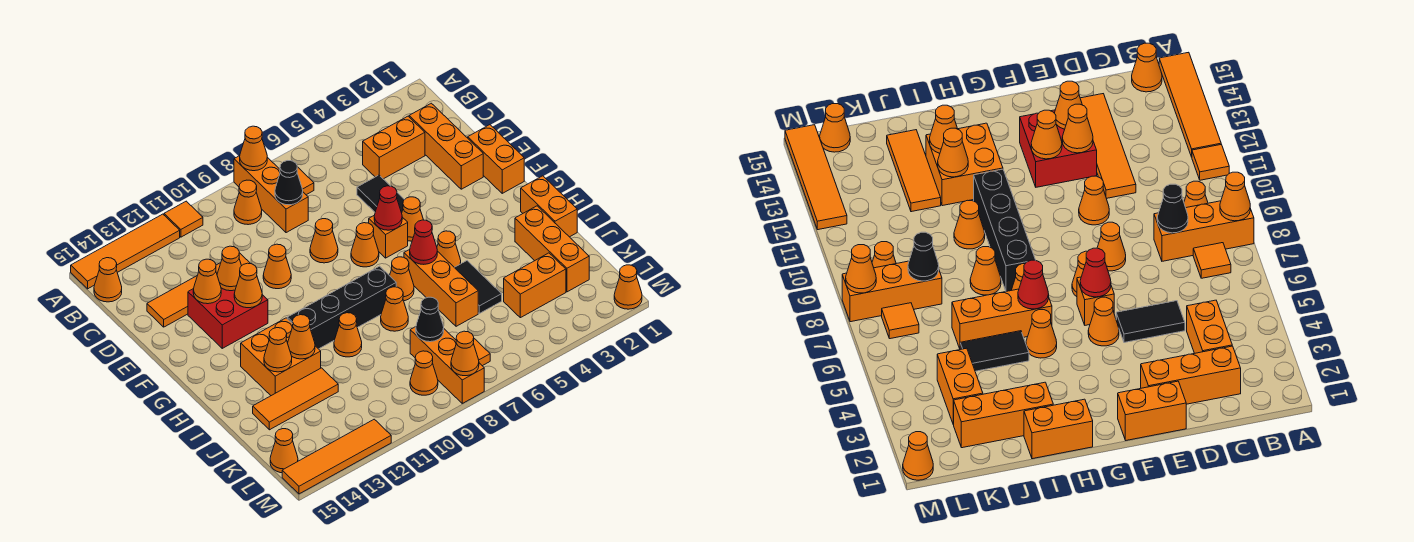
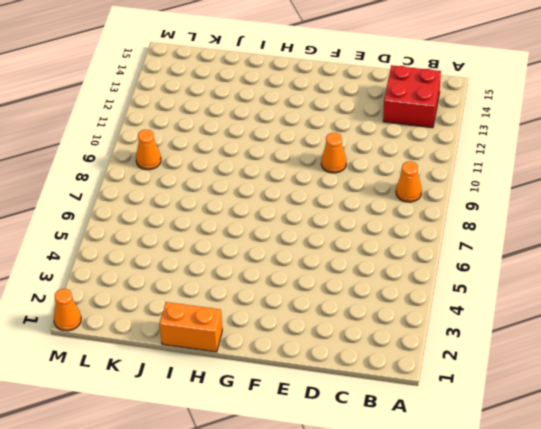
red 2x2 brick [383,65,441,128] -> red 2x2 brick moved to [188,288,268,348]
none -> orange 1x3 brick [234,156,308,233]
none -> orange 1x1 tile [164,201,203,237]
none -> orange 1x4 tile [71,214,180,289]
none -> orange 1x1 tile [297,167,314,195]

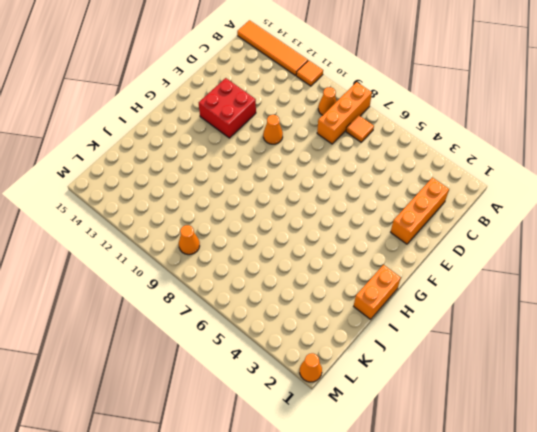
none -> orange 1x1 cone [94,258,122,302]
none -> orange 1x2 brick [363,116,425,179]
none -> black 1x2 tile [357,175,404,213]
none -> orange 1x4 tile [147,253,251,327]

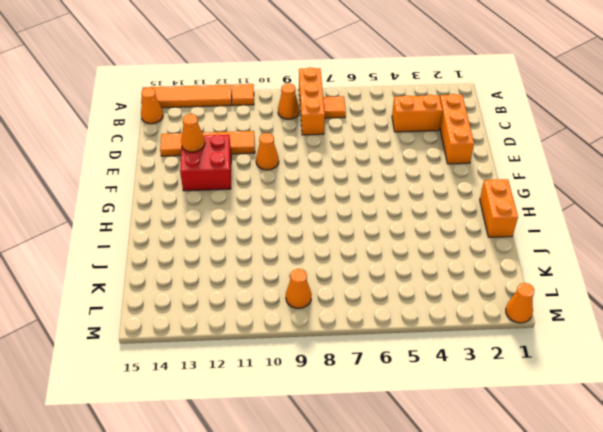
none -> black 1x2 tile [357,175,404,213]
none -> orange 1x2 brick [468,125,524,193]
none -> orange 1x1 cone [310,219,338,263]
none -> orange 1x1 cone [402,197,423,241]

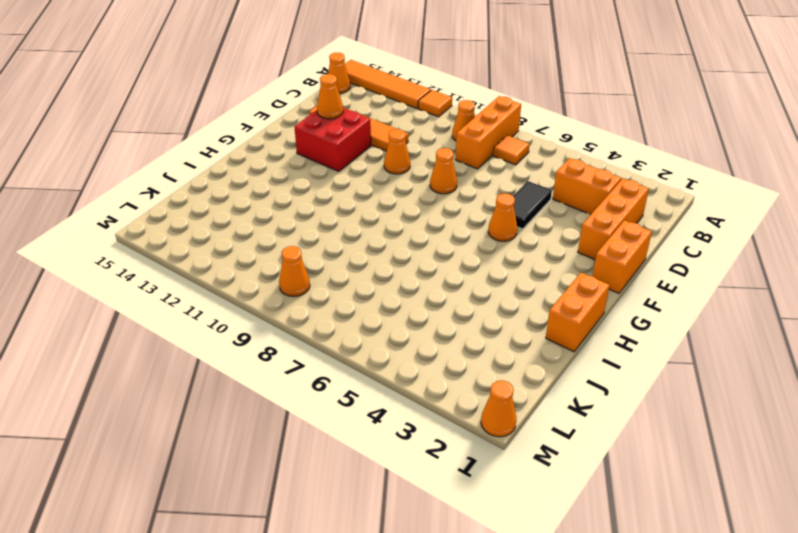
none -> orange 1x1 brick [369,216,408,258]
none -> orange 1x1 cone [351,223,379,267]
none -> orange 1x1 cone [437,231,461,267]
none -> orange 1x3 brick [404,250,478,326]

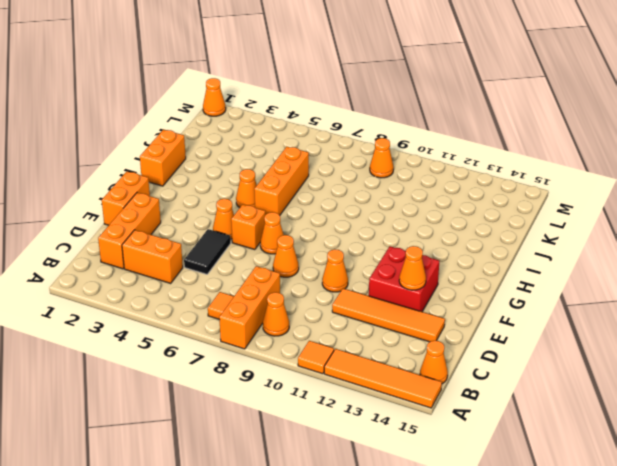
none -> orange 1x1 cone [390,257,414,301]
none -> black 1x4 brick [287,266,396,349]
none -> orange 2x2 brick [241,318,321,396]
none -> orange 1x3 brick [515,206,589,292]

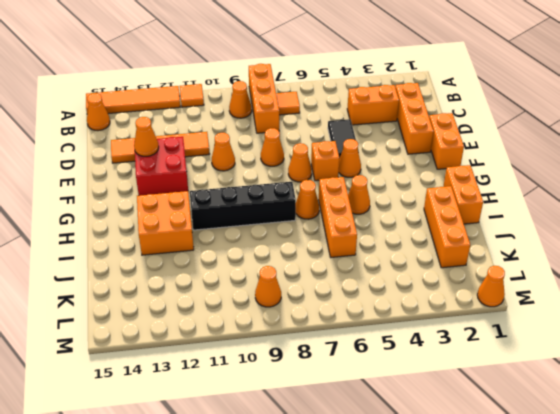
none -> black 1x2 tile [454,261,502,313]
none -> orange 1x1 cone [381,287,408,331]
none -> orange 1x1 cone [334,313,362,357]
none -> orange 1x3 tile [253,368,338,430]

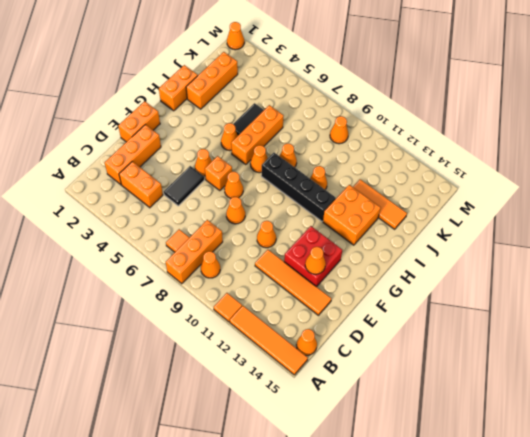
none -> orange 1x2 brick [504,253,566,318]
none -> orange 1x3 brick [410,327,484,403]
none -> orange 1x1 tile [473,339,490,366]
none -> orange 1x1 cone [270,429,298,473]

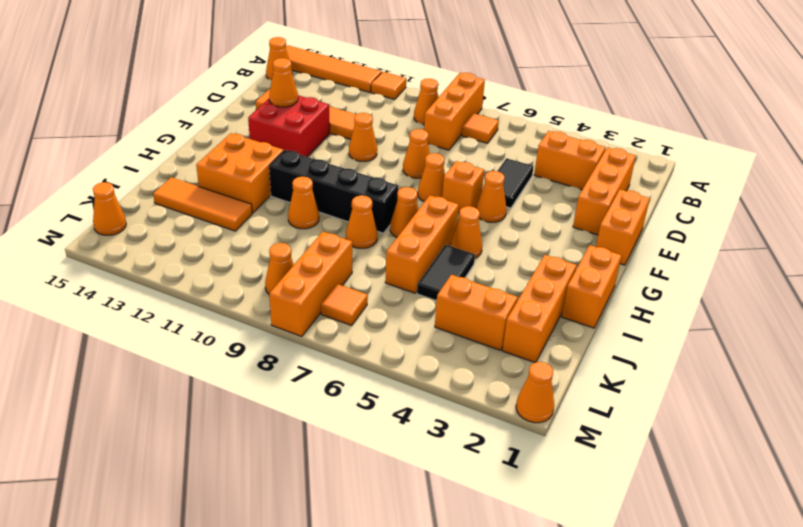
none -> orange 1x4 tile [282,419,391,494]
none -> orange 1x1 cone [240,126,267,171]
none -> black 1x1 cone [275,161,303,205]
none -> orange 1x1 cone [217,246,241,291]

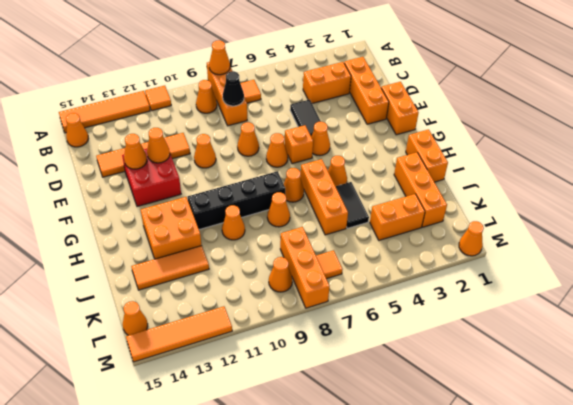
none -> red 1x1 cone [374,186,402,230]
none -> orange 1x1 cone [234,263,262,308]
none -> red 1x1 cone [410,220,437,264]
none -> orange 1x1 cone [288,315,315,359]

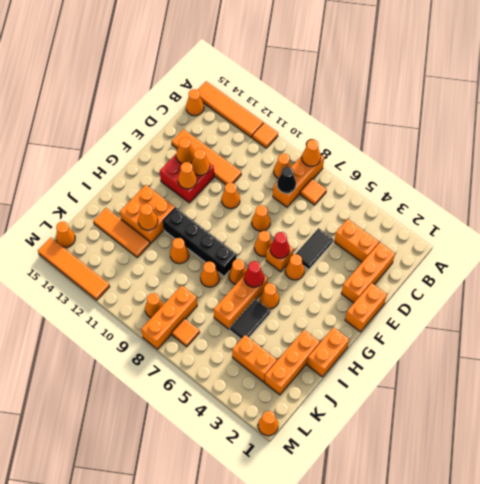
none -> orange 1x1 cone [264,328,292,372]
none -> black 1x1 cone [416,297,444,342]
none -> orange 1x1 cone [451,331,479,376]

